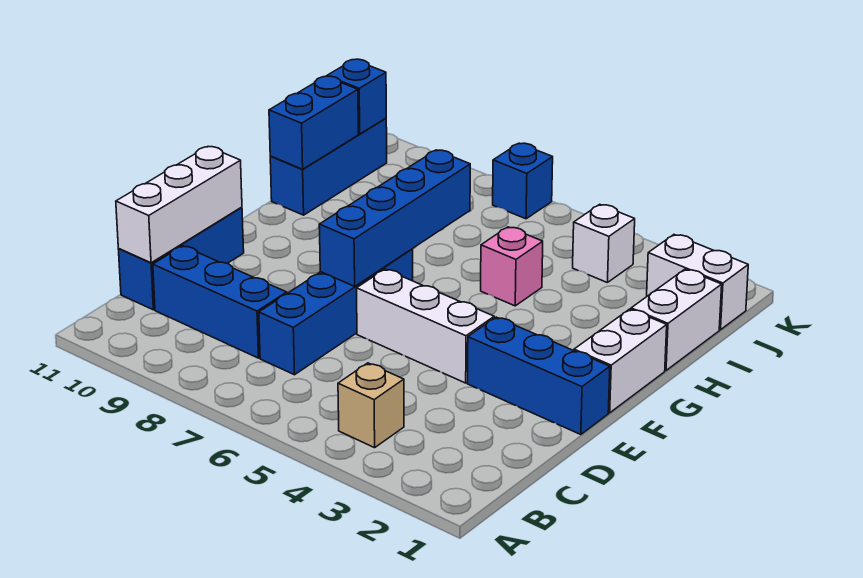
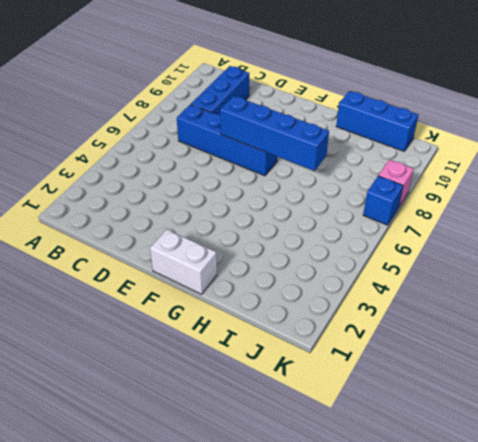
pink 1x1 brick [378,160,414,208] -> pink 1x1 brick moved to [481,227,543,306]
none -> tan 1x1 brick [338,363,404,448]
none -> blue 1x3 brick [118,207,244,310]
none -> blue 1x3 brick [468,317,610,435]

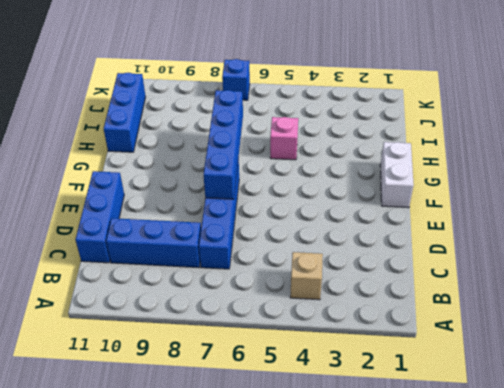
none -> blue 1x3 brick [468,317,610,435]
none -> white 1x3 brick [357,269,494,383]
none -> white 1x2 brick [631,269,722,371]

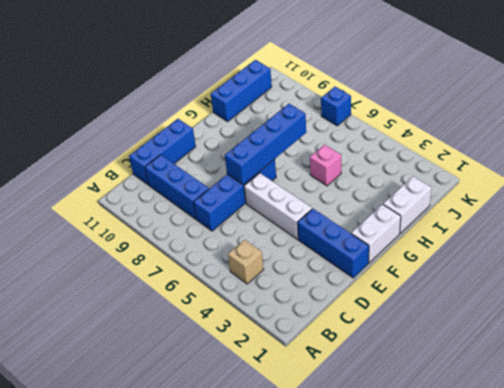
none -> white 1x2 brick [647,235,748,330]
none -> white 1x1 brick [573,204,635,282]
none -> white 1x3 brick [116,147,242,263]

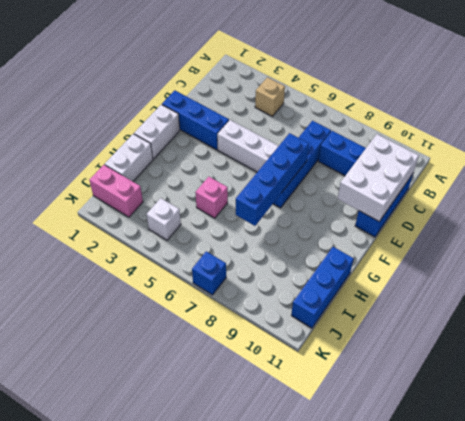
white 2x3 brick [337,134,419,221] -> white 1x3 brick [116,147,242,263]
pink 1x2 brick [89,165,143,217] -> white 1x2 brick [647,235,748,330]
none -> blue 1x2 brick [269,76,358,169]
none -> blue 1x1 brick [327,59,386,134]

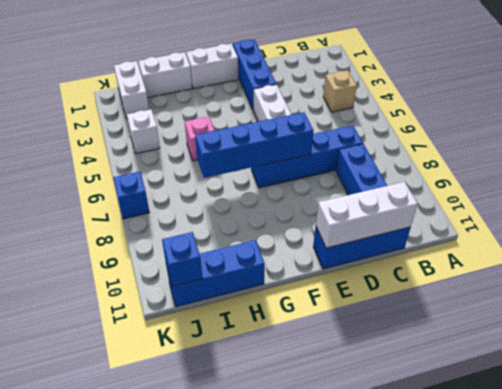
none -> blue 1x2 brick [269,76,358,169]

